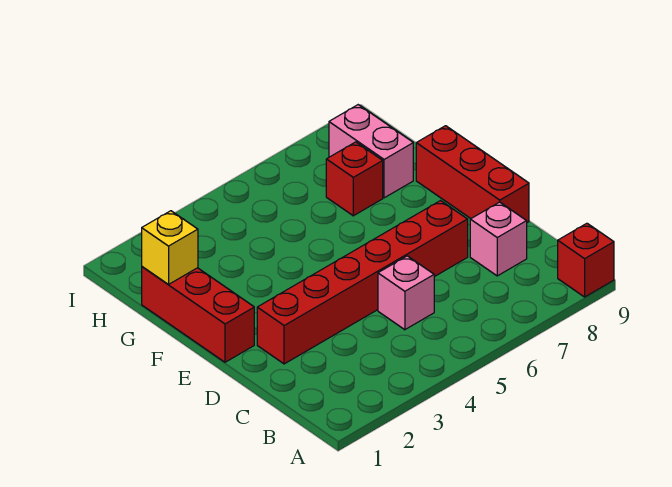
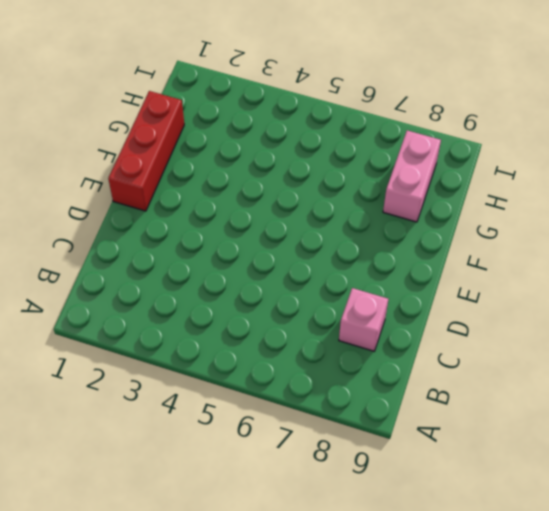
none -> red 1x1 brick [558,223,614,297]
none -> pink 1x1 brick [378,256,434,330]

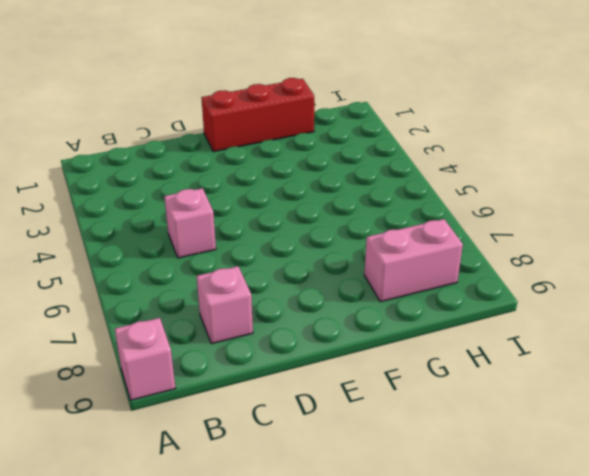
pink 1x1 brick [115,318,175,400] -> red 1x1 brick [558,223,614,297]
none -> red 1x6 brick [257,201,468,364]
none -> red 1x3 brick [416,126,529,223]

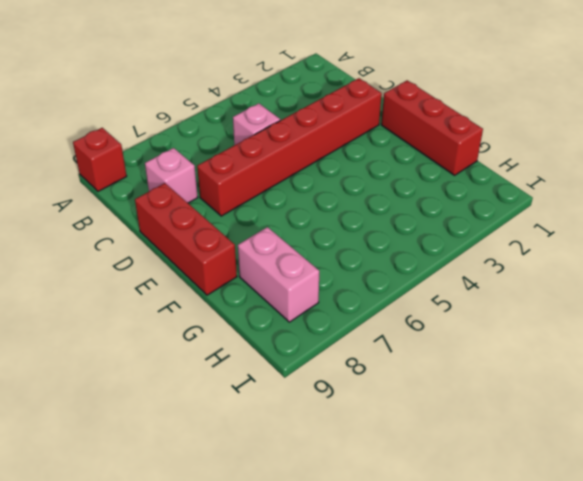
none -> red 1x1 brick [326,142,383,216]
none -> yellow 1x1 brick [142,211,198,284]

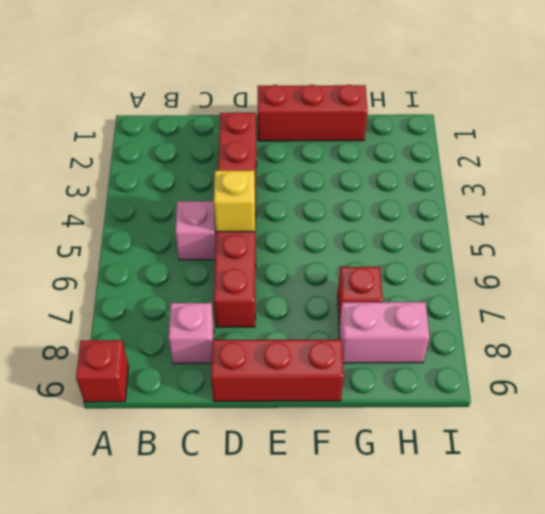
yellow 1x1 brick [214,170,255,232] -> yellow 1x1 brick moved to [142,211,198,284]

